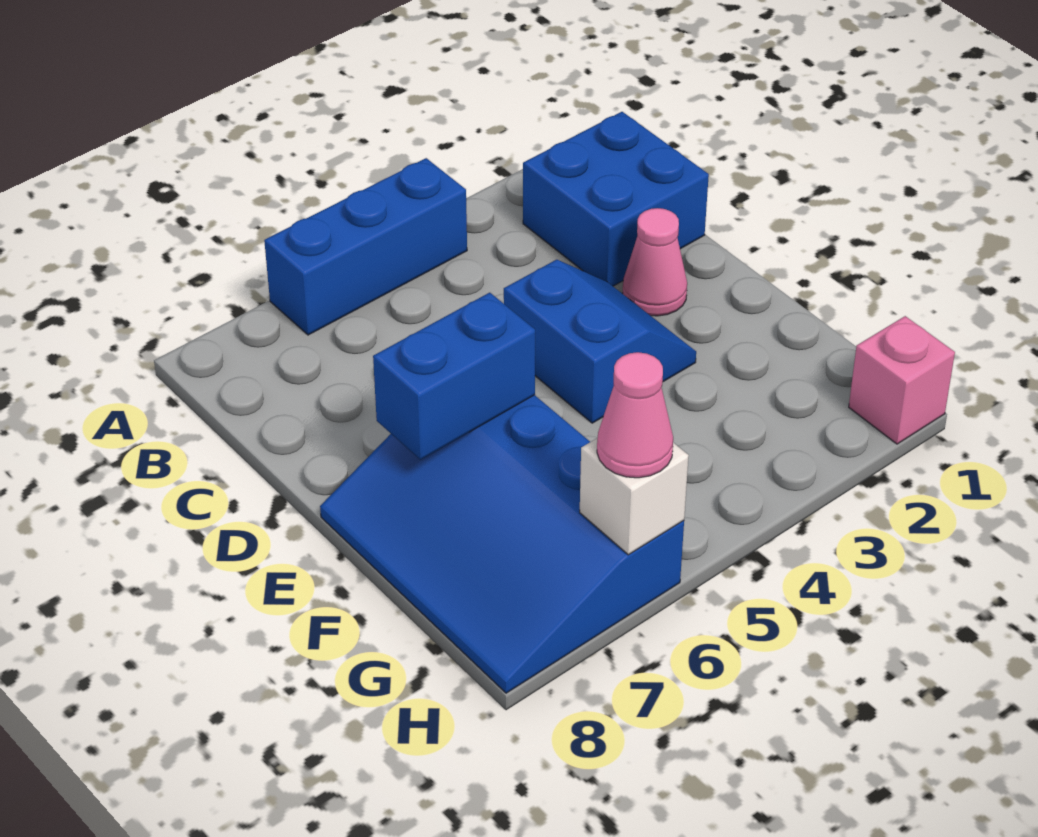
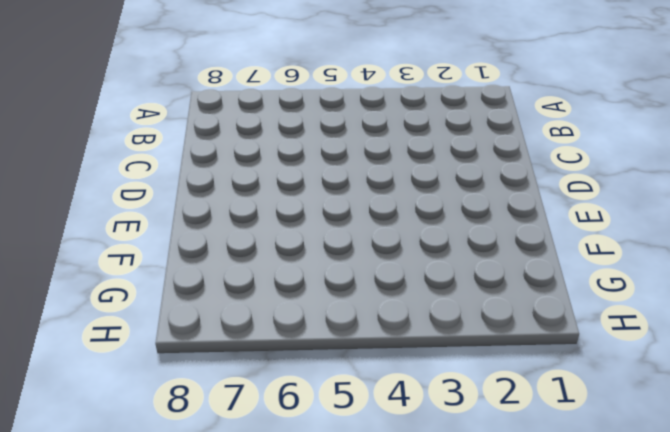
none -> blue 1x3 brick [264,158,467,335]
none -> blue 2x2 brick [523,112,709,286]

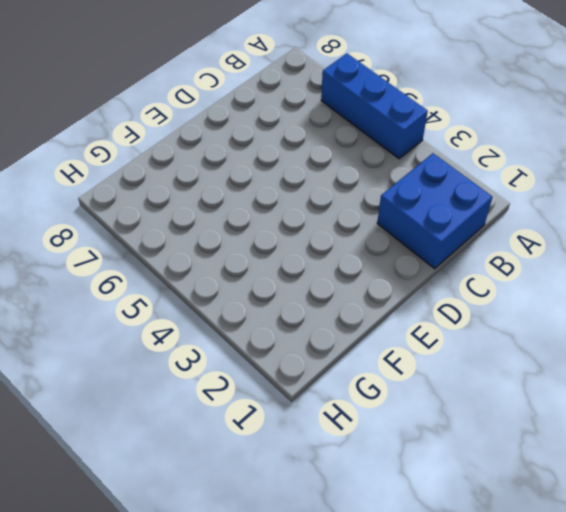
none -> pink 1x1 cone [623,208,687,316]
none -> blue 2x2 slope [504,260,696,423]

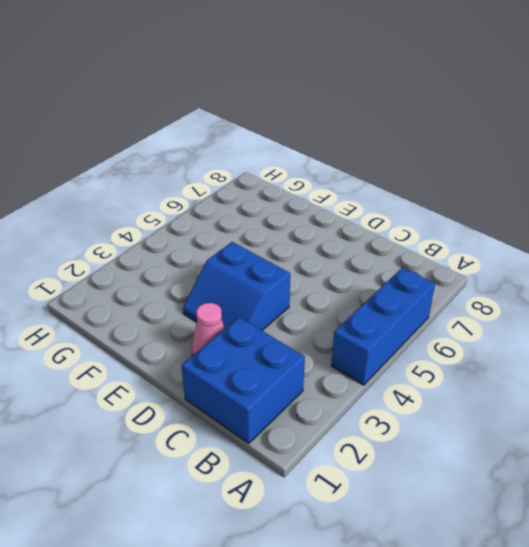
none -> blue 3x4 slope [320,395,684,693]
none -> pink 1x1 brick [849,316,955,444]

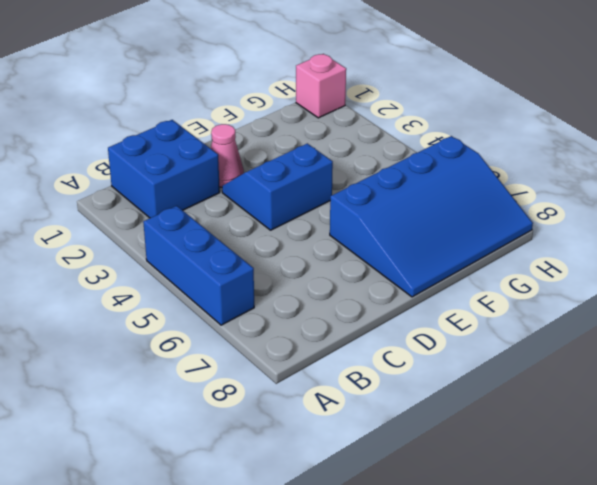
none -> blue 1x2 brick [373,293,535,460]
none -> white 1x1 brick [580,438,689,555]

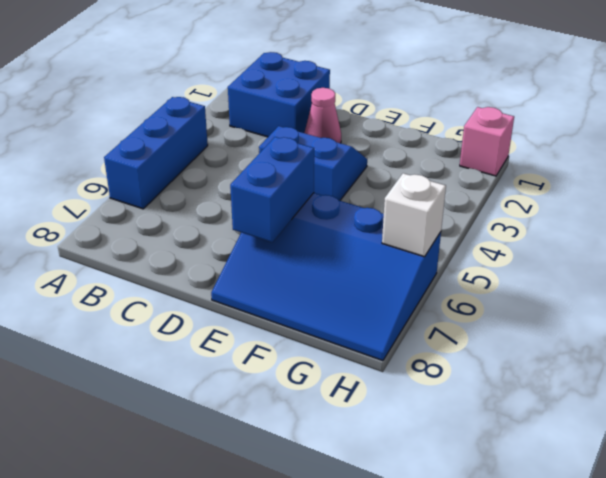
none -> pink 1x1 cone [597,352,673,478]

